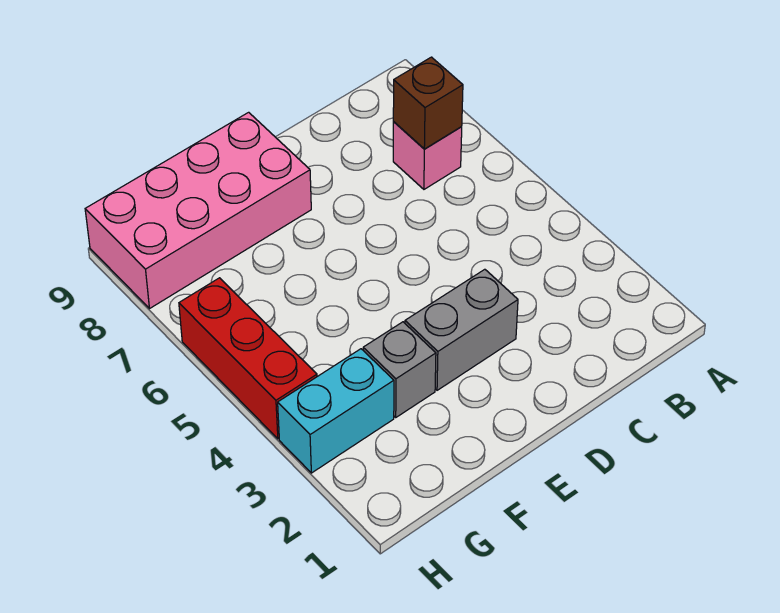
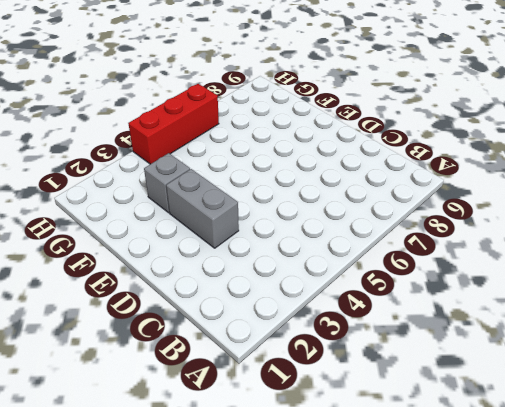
none -> pink 1x1 brick [393,122,462,189]
none -> pink 2x4 brick [85,112,311,309]

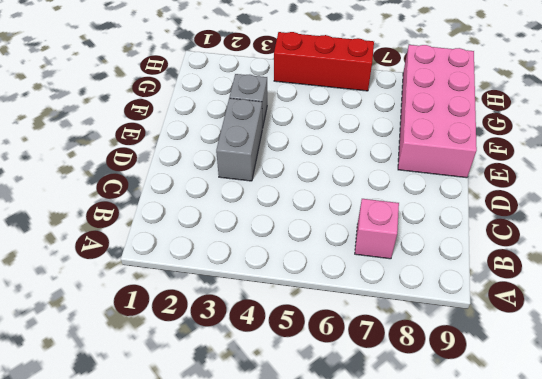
none -> cyan 1x2 brick [278,349,394,473]
none -> brown 1x1 brick [393,57,463,149]

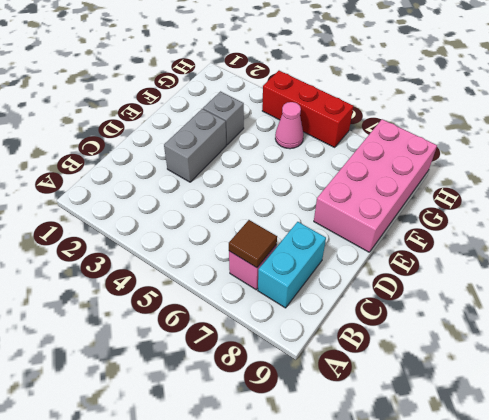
brown 1x1 tile [229,220,277,268] -> brown 1x1 brick [393,57,463,149]
cyan 1x2 brick [258,222,326,308] -> cyan 1x2 brick moved to [278,349,394,473]
pink 1x1 cone [275,102,304,149] -> none

